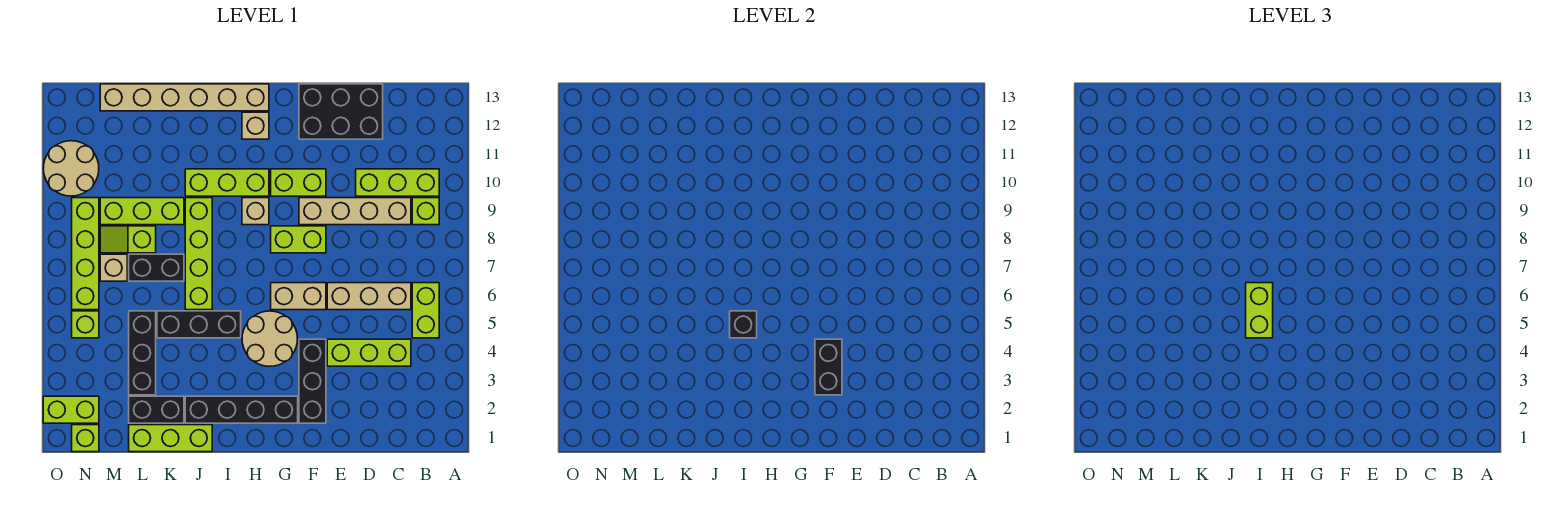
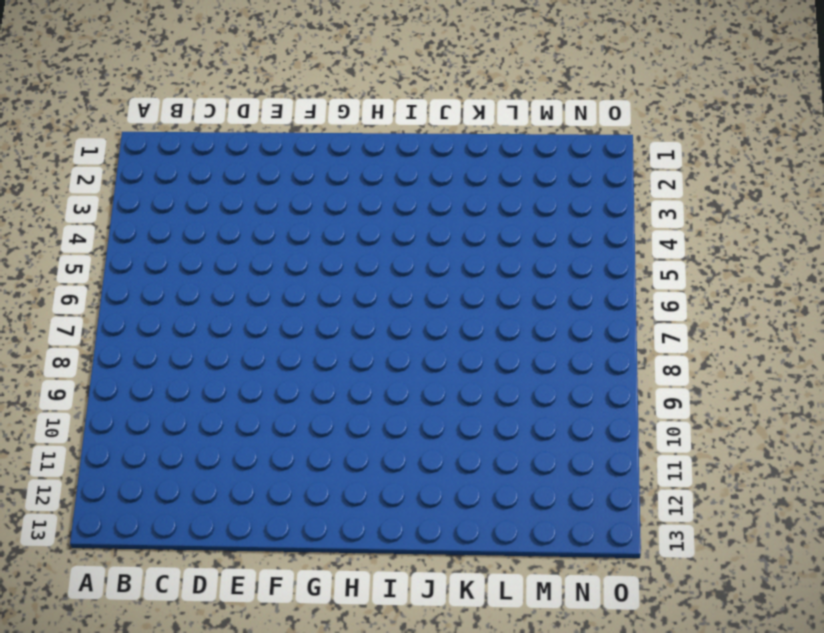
none -> lime 1x2 brick [412,283,439,338]
none -> lime 1x1 brick [412,198,439,225]
none -> lime 1x3 brick [356,169,439,196]
none -> lime 1x3 brick [327,339,411,366]

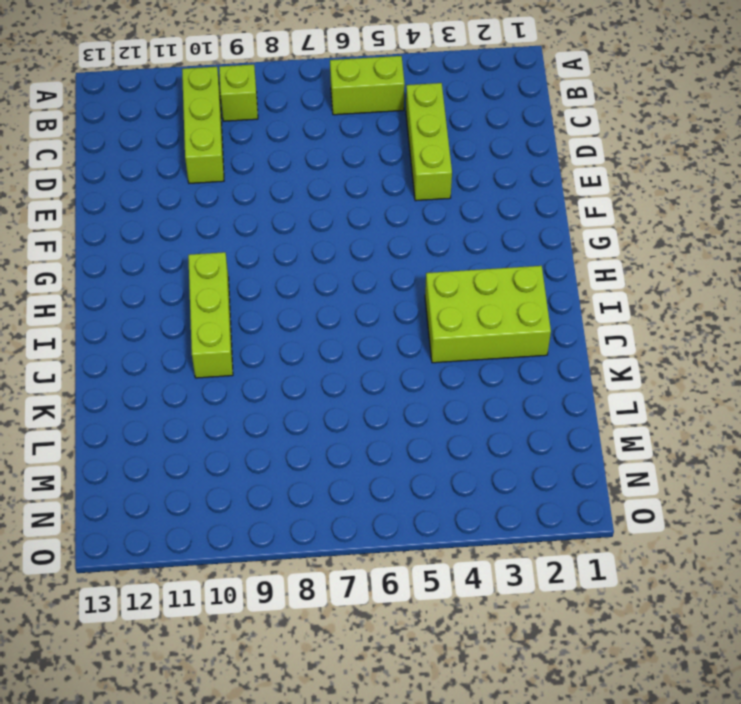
lime 2x3 brick [425,266,551,363] -> black 1x4 brick [185,396,298,423]
none -> tan 1x3 brick [327,283,411,310]
none -> tan 1x4 brick [299,198,411,225]
none -> black 2x3 brick [299,84,383,139]
none -> black 1x3 brick [299,339,326,423]

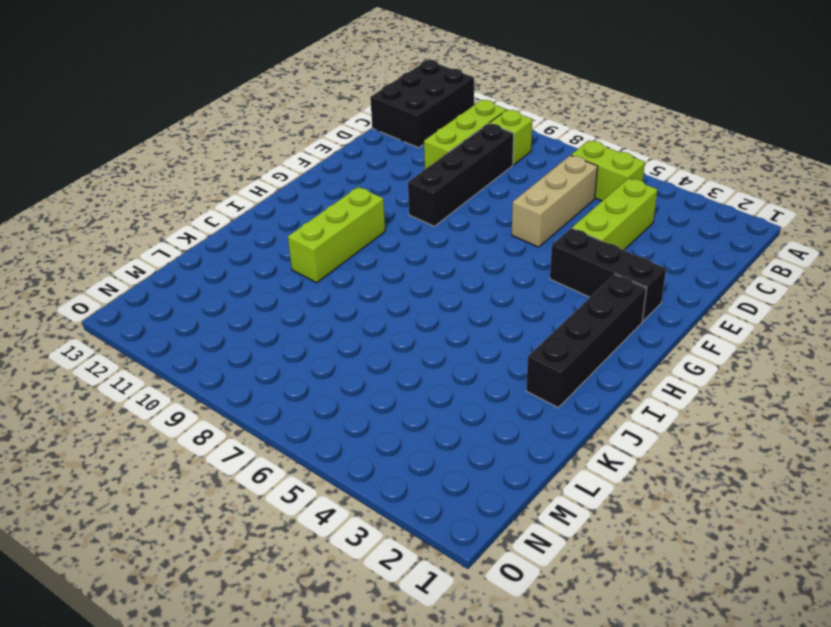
black 2x3 brick [370,60,474,148] -> black 2x3 brick moved to [299,84,383,139]
black 1x4 brick [408,123,514,226] -> tan 1x4 brick [299,198,411,225]
none -> tan 1x2 brick [271,283,326,310]
none -> lime 1x2 brick [271,226,326,253]
none -> lime 1x2 brick [271,169,326,196]
none -> tan 2x2 round brick [242,311,298,366]

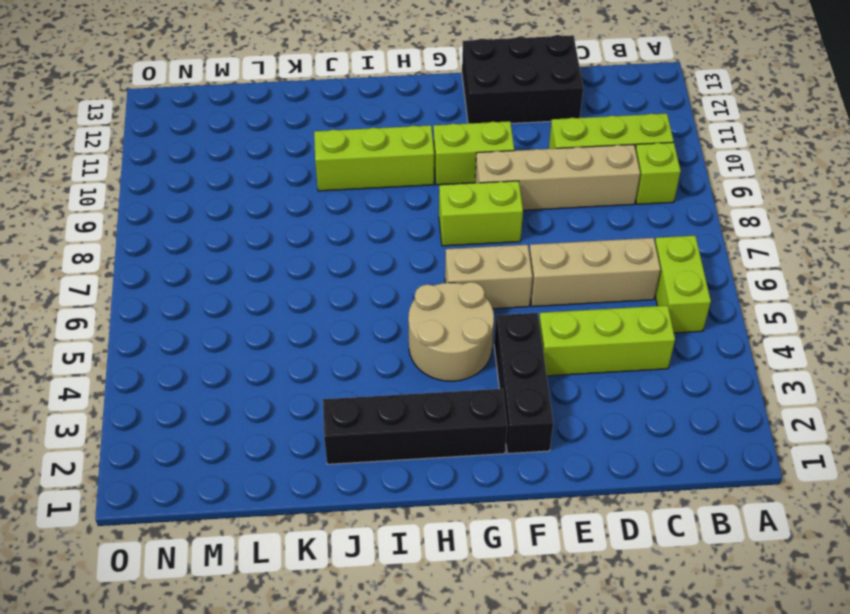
none -> tan 1x1 brick [242,198,269,225]
none -> tan 1x1 brick [242,112,269,139]
none -> tan 1x6 brick [100,84,269,111]
none -> black 1x3 brick [157,311,241,338]

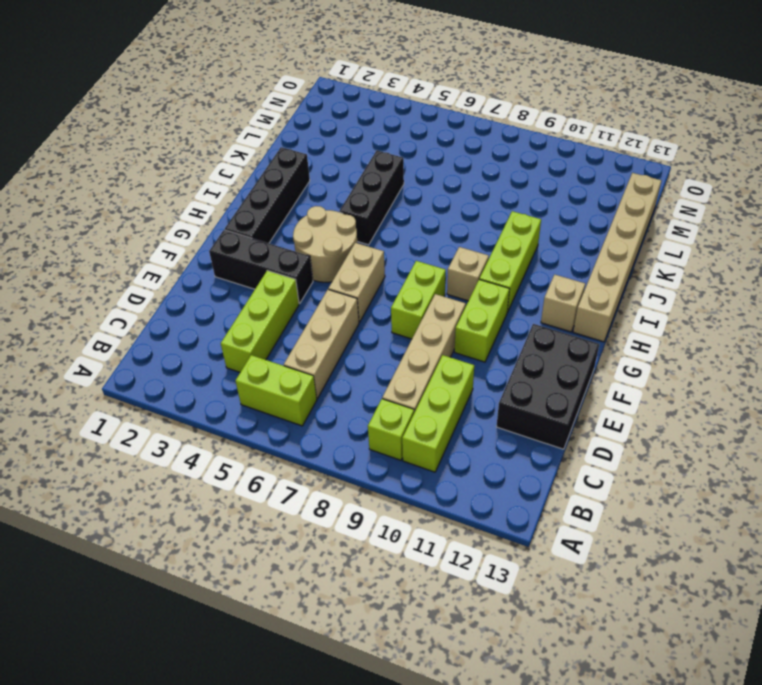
none -> lime 1x3 brick [129,425,212,452]
none -> lime 1x4 brick [185,198,212,310]
none -> black 1x2 brick [129,396,184,423]
none -> black 1x2 brick [129,254,184,281]

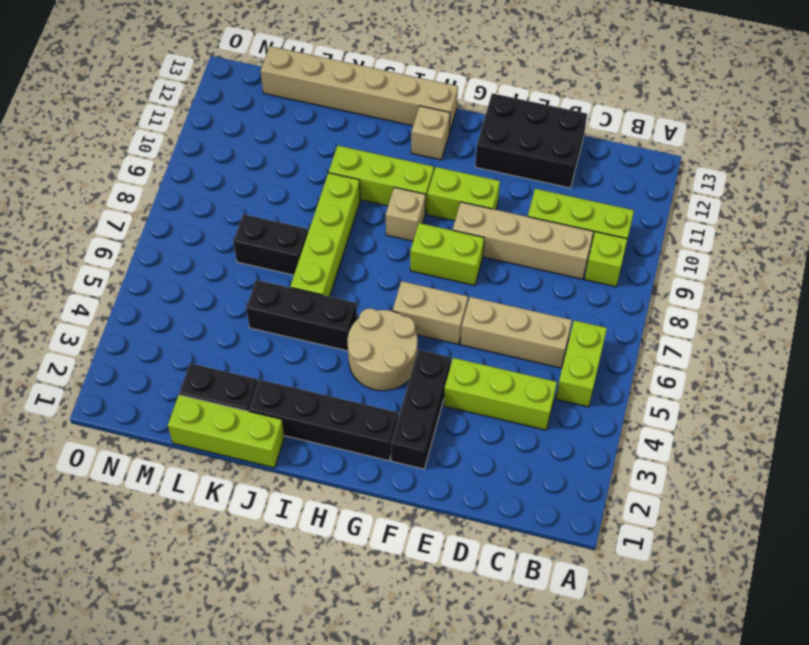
none -> lime 1x3 brick [100,198,184,225]
none -> black 1x3 brick [129,311,156,395]
none -> lime 1x2 slope [100,226,156,253]
none -> tan 1x1 brick [100,254,127,281]

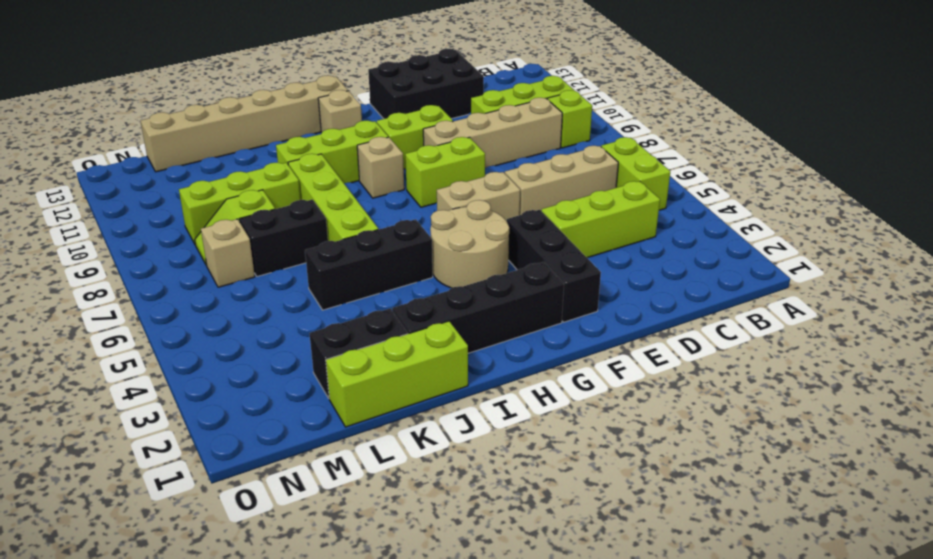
none -> black 1x3 brick [129,311,156,395]
none -> lime 1x1 brick [72,425,99,452]
none -> lime 1x2 brick [43,396,99,423]
none -> lime 1x1 brick [72,311,99,338]

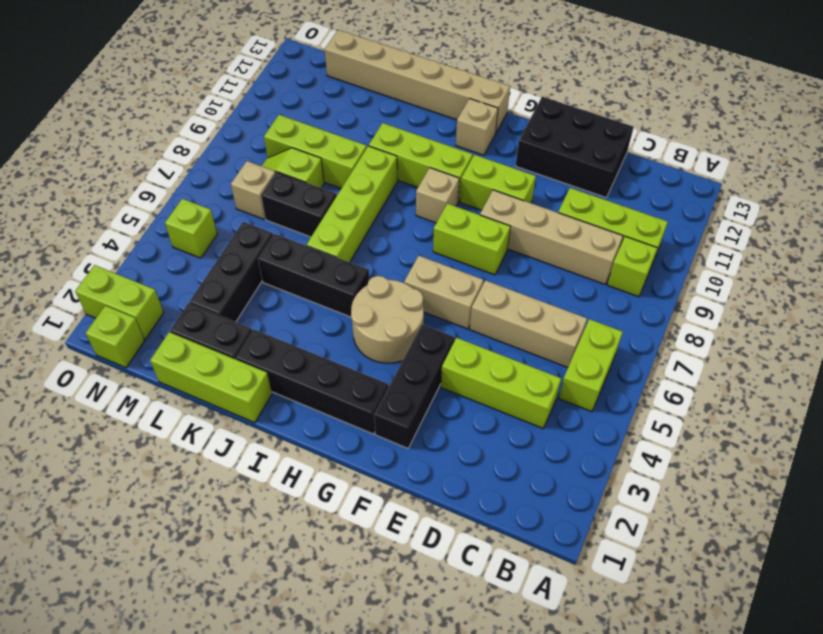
none -> lime 1x4 brick [72,198,99,310]
none -> tan 2x2 round brick [43,141,99,196]
none -> black 1x2 brick [815,339,842,395]
none -> black 1x1 brick [730,311,757,338]

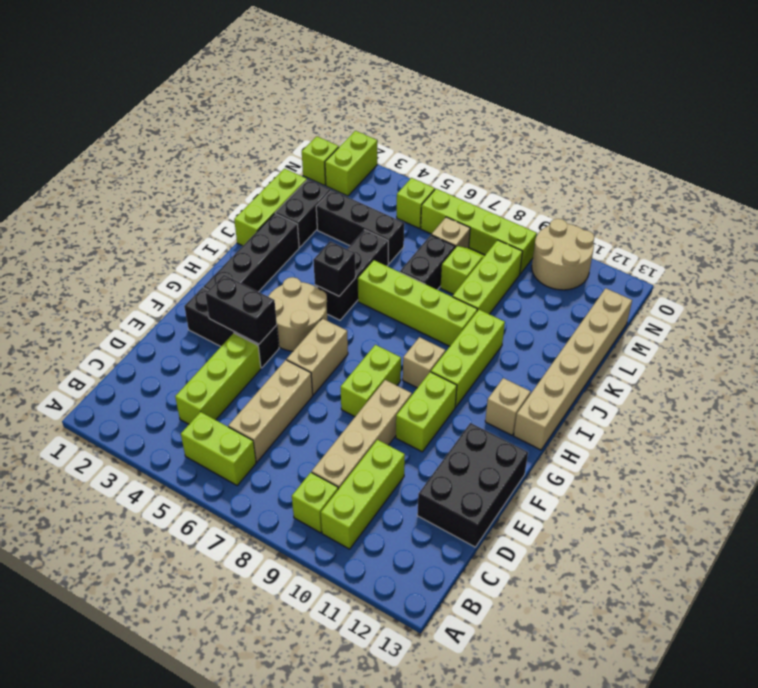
none -> lime 1x2 brick [1246,283,1273,338]

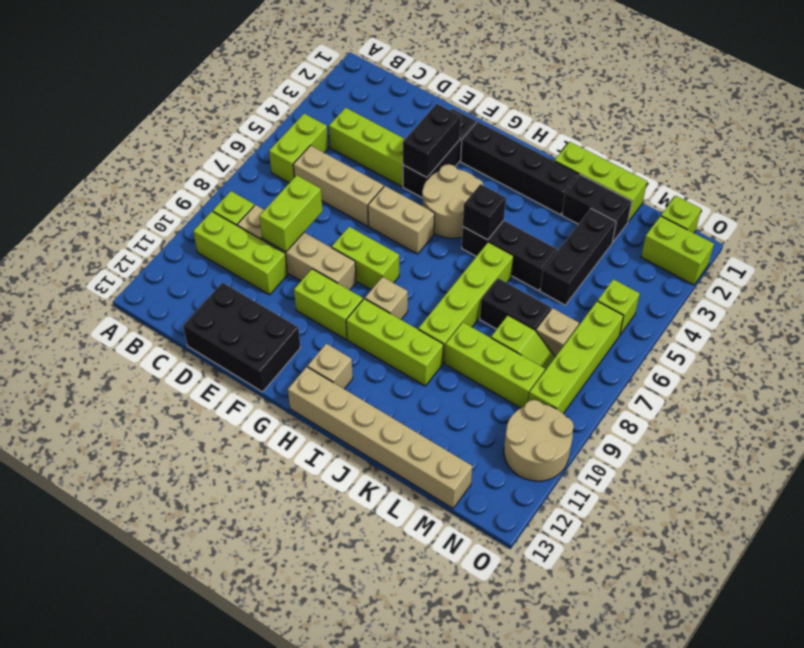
lime 1x2 brick [259,175,322,252] -> lime 1x2 brick moved to [1246,283,1273,338]

